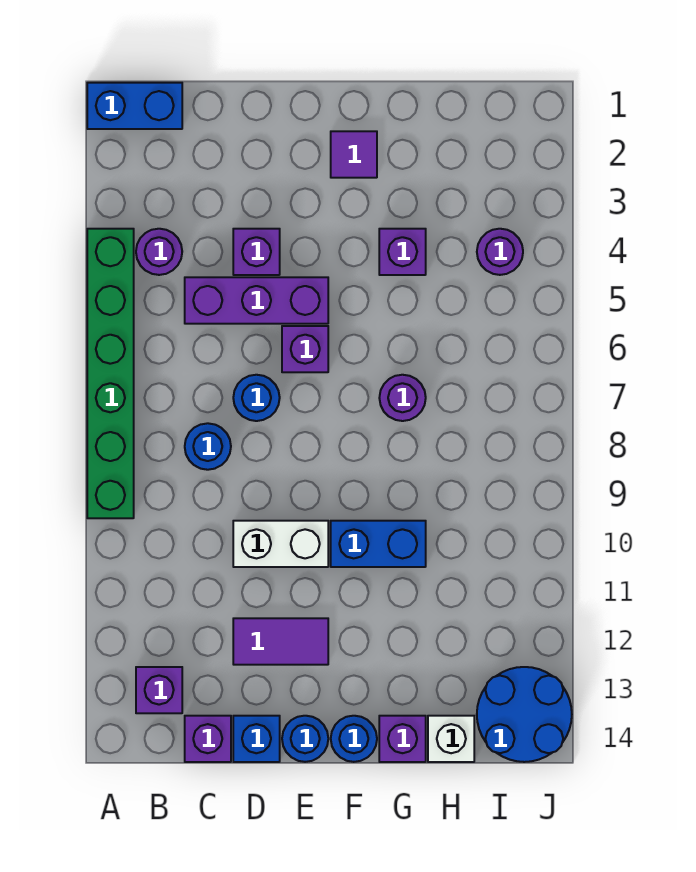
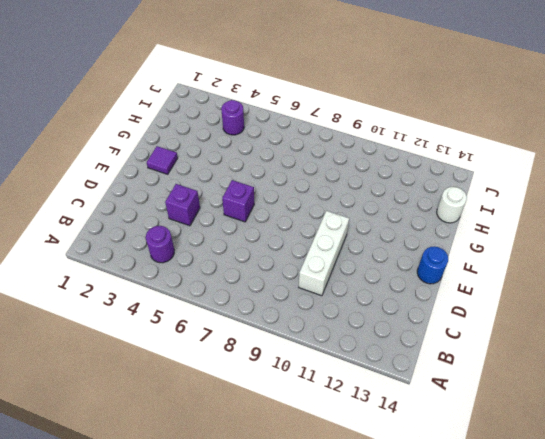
white 1x3 brick [299,211,349,296] -> white 1x2 brick [233,521,328,567]
white 1x1 round brick [437,187,467,223] -> white 1x1 brick [428,716,474,762]
none -> blue 1x2 brick [87,83,182,129]
none -> green 1x6 brick [87,229,134,518]
none -> purple 1x1 brick [136,667,182,713]

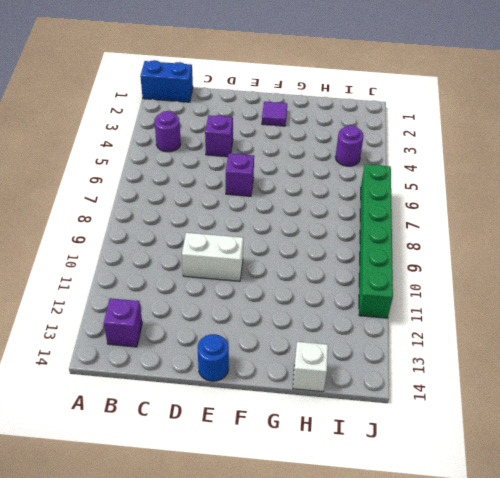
green 1x6 brick [359,164,393,318] -> green 1x6 brick moved to [87,229,134,518]
none -> purple 1x3 brick [185,277,328,324]
none -> blue 1x1 round brick [185,423,231,470]
none -> purple 1x1 brick [185,716,231,762]

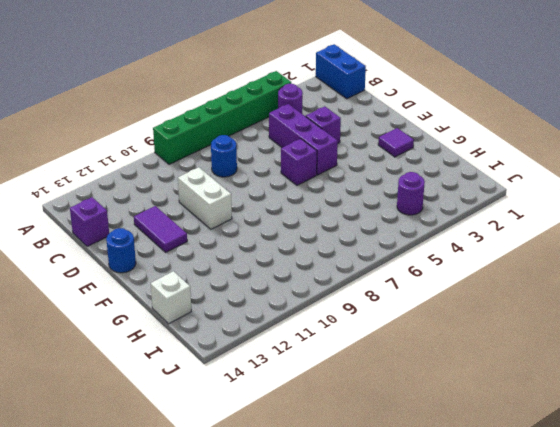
none -> purple 1x1 brick [136,667,182,713]
none -> blue 1x1 round brick [233,375,280,421]
none -> blue 1x1 brick [233,716,280,762]

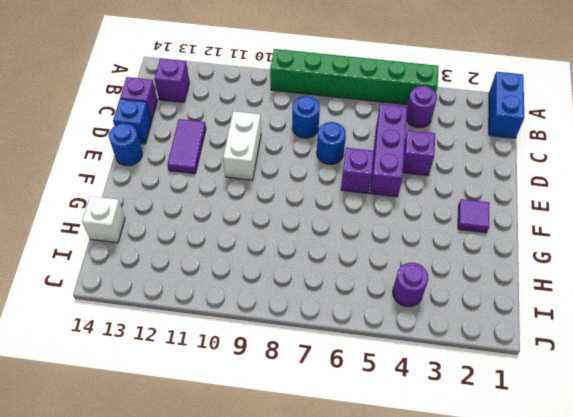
none -> blue 1x2 brick [331,521,426,567]
none -> blue 1x1 round brick [331,716,377,762]
none -> purple 1x1 brick [379,229,426,275]

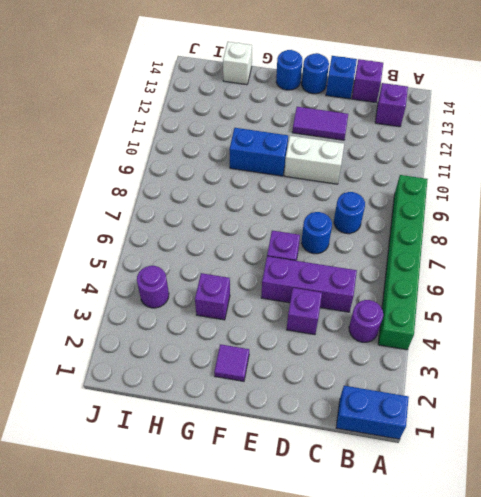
none -> purple 1x1 round brick [379,375,426,421]
none -> purple 1x1 brick [379,716,426,762]
none -> blue 2x2 round brick [477,667,572,762]

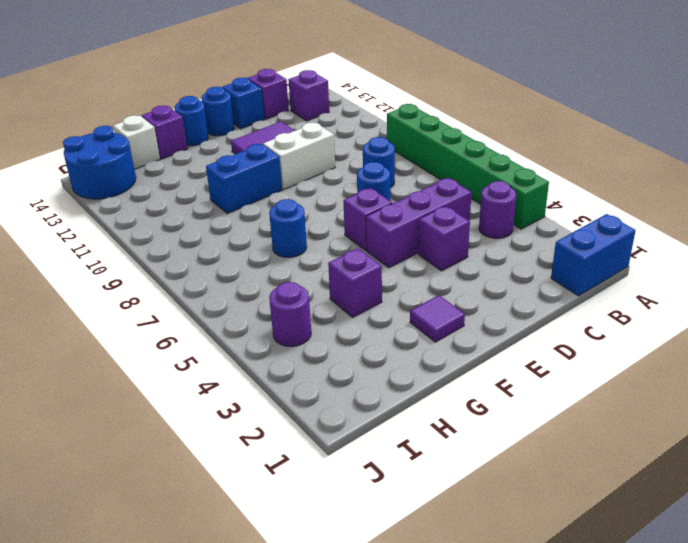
blue 1x1 round brick [269,199,307,257] -> purple 1x1 round brick [379,375,426,421]

